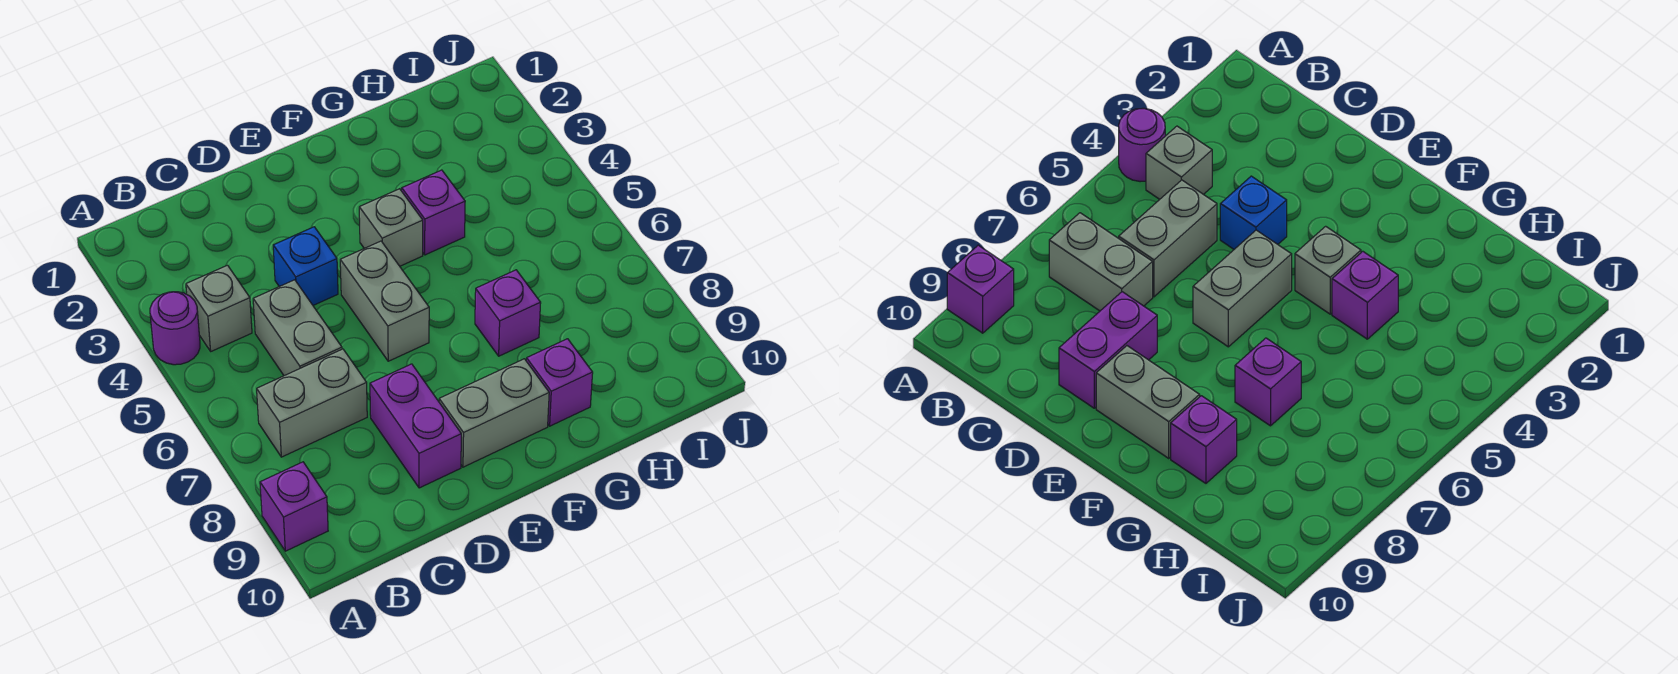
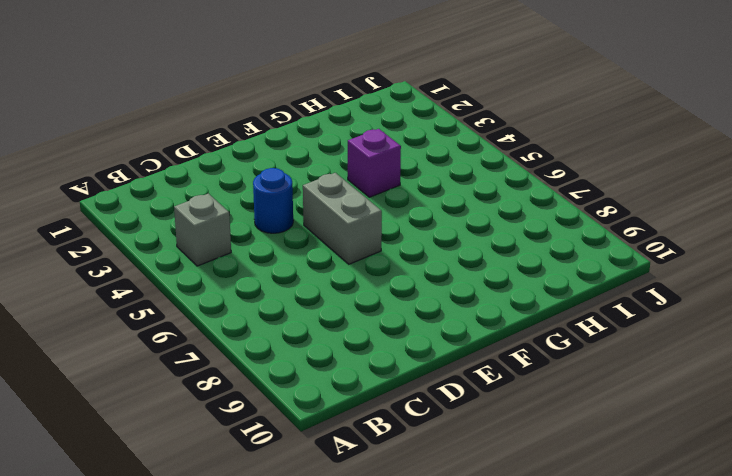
blue 1x1 round brick [253,168,293,233] -> blue 1x1 brick [273,227,338,305]
none -> purple 1x1 round brick [150,292,200,365]
none -> purple 1x1 brick [260,462,328,551]
none -> grey 1x2 brick [257,349,367,457]

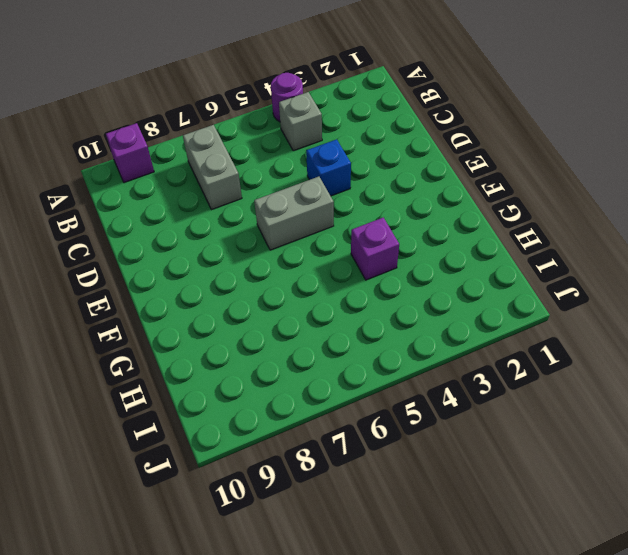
none -> grey 1x2 brick [253,280,342,376]
none -> purple 1x2 brick [370,364,461,488]
none -> grey 1x2 brick [439,359,549,467]

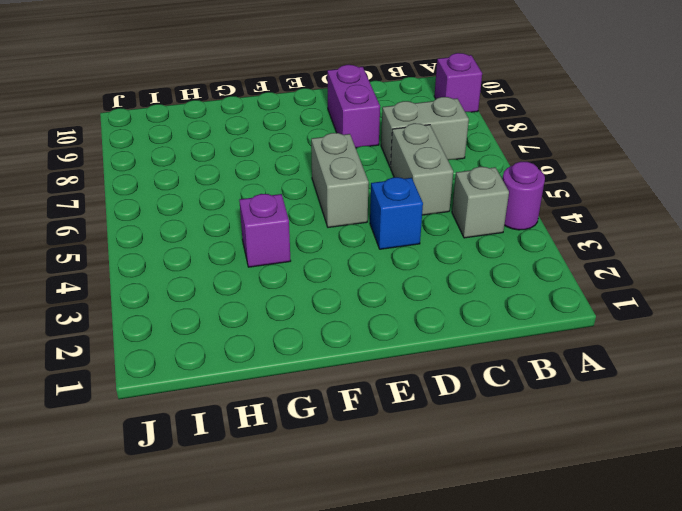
none -> grey 1x2 brick [439,359,549,467]
none -> grey 1x1 brick [359,189,423,266]
none -> purple 1x1 brick [475,270,541,356]

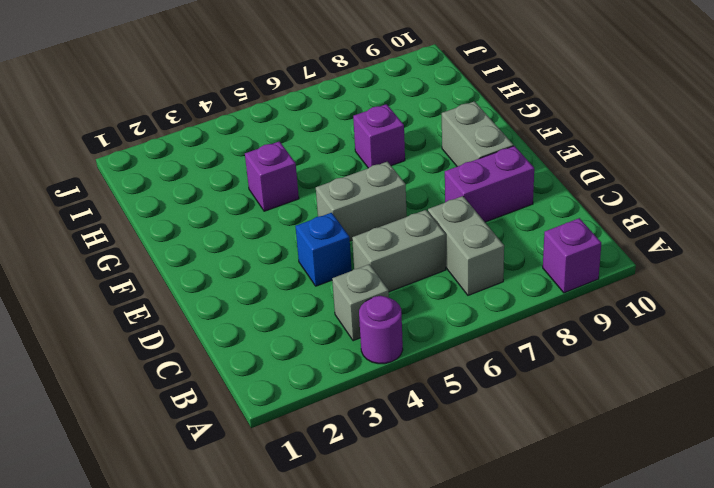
none -> grey 1x1 brick [359,189,423,266]
none -> purple 1x1 brick [526,339,593,426]

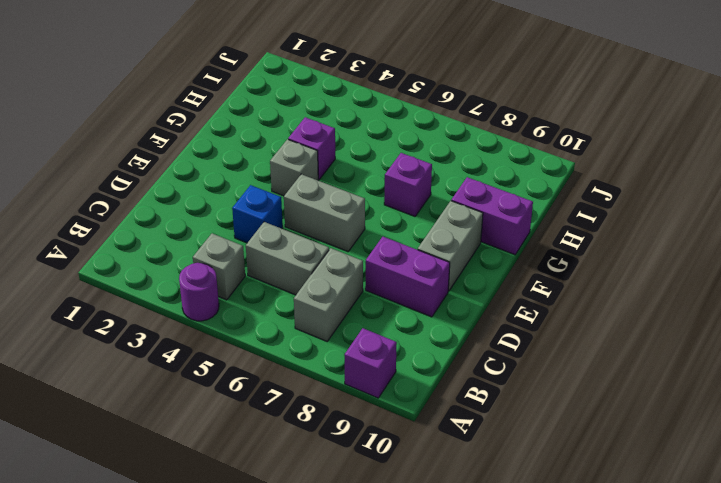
purple 1x2 brick [451,177,533,255] -> purple 1x1 brick [526,339,593,426]

